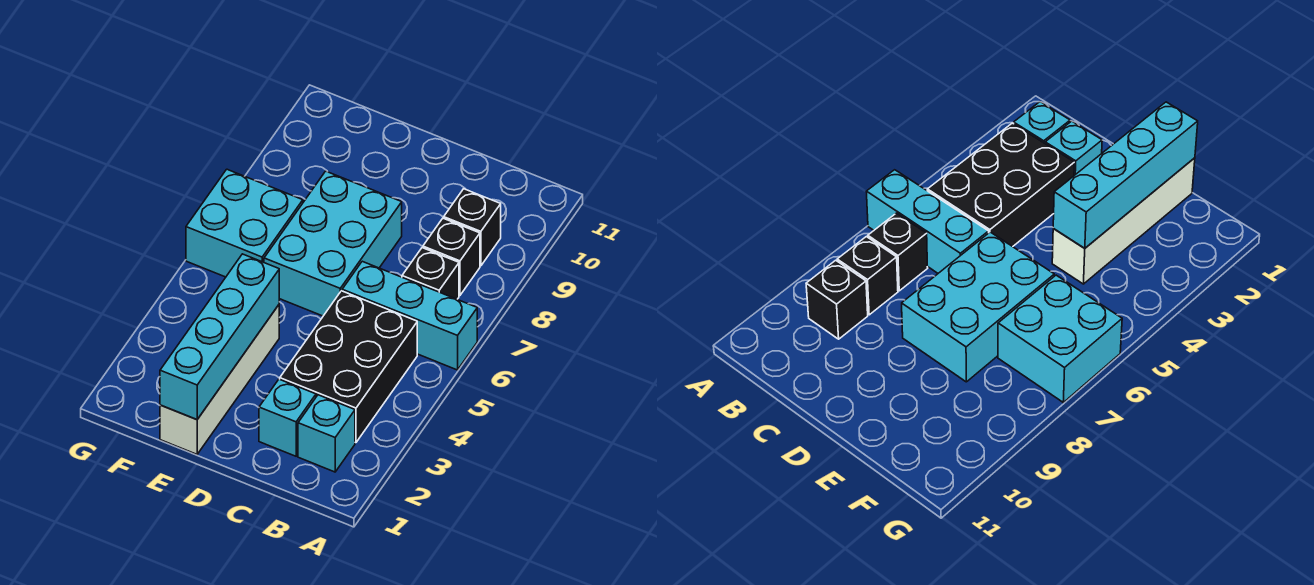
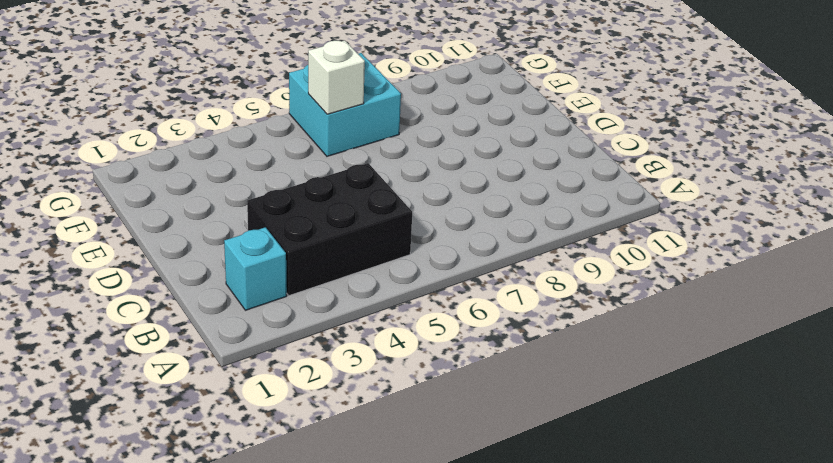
white 1x1 brick [308,41,365,114] -> none
none -> cyan 1x3 brick [342,261,477,370]
none -> black 1x1 brick [402,248,459,299]

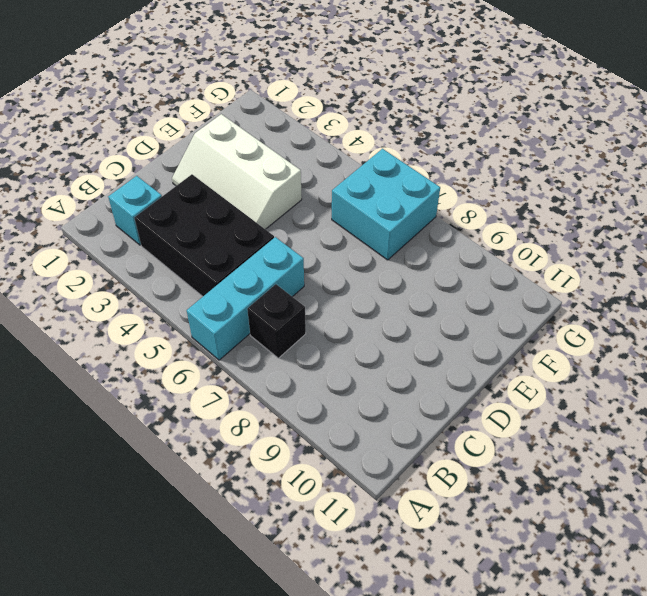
white 2x3 slope [172,114,302,229] -> white 1x4 brick [160,305,279,454]
none -> black 1x1 brick [423,218,480,295]
none -> black 1x1 brick [444,189,501,266]

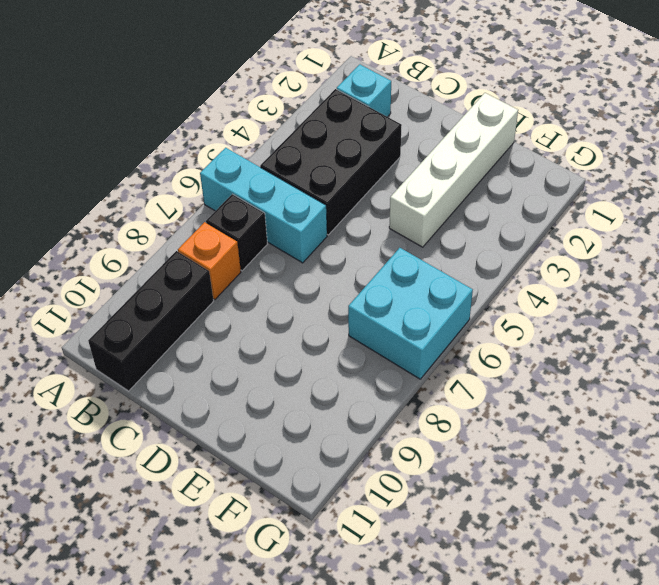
orange 1x1 brick [178,222,241,300] -> black 1x1 brick [423,218,480,295]
black 1x3 brick [88,251,214,391] -> black 1x1 brick [444,189,501,266]
none -> cyan 1x1 brick [259,379,316,456]
none -> cyan 2x3 brick [264,171,402,316]

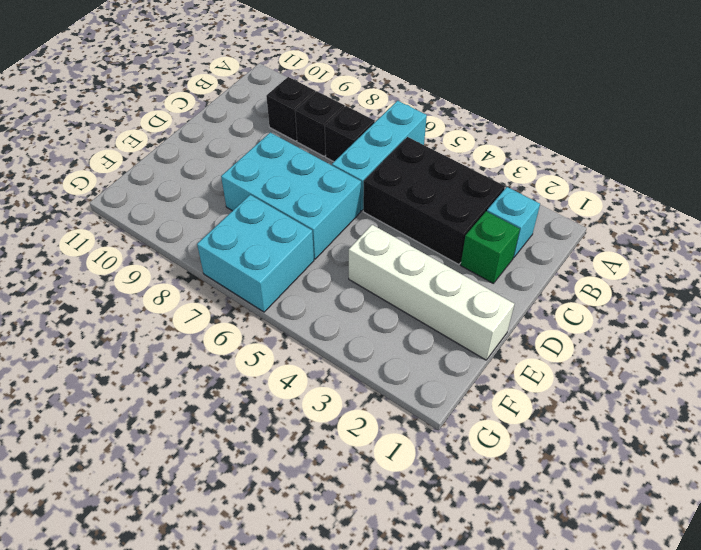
green 1x1 brick [461,211,520,283] -> cyan 1x1 brick [259,379,316,456]
none -> cyan 1x4 brick [160,254,279,420]

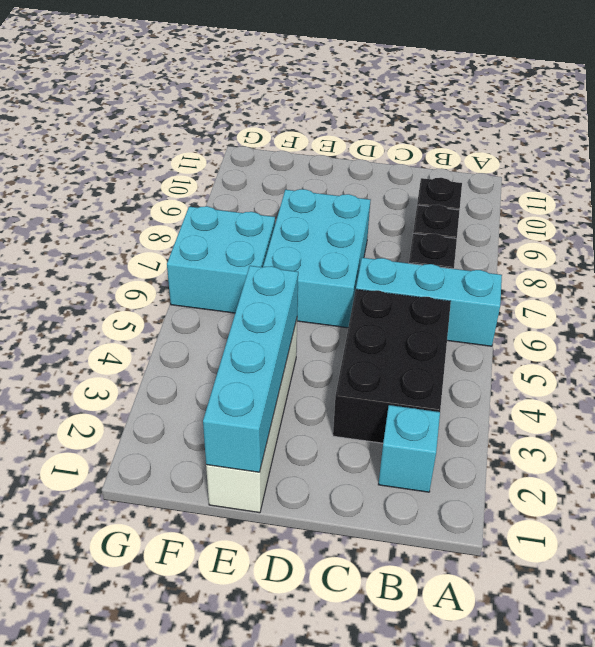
none -> cyan 1x1 brick [259,379,316,456]

